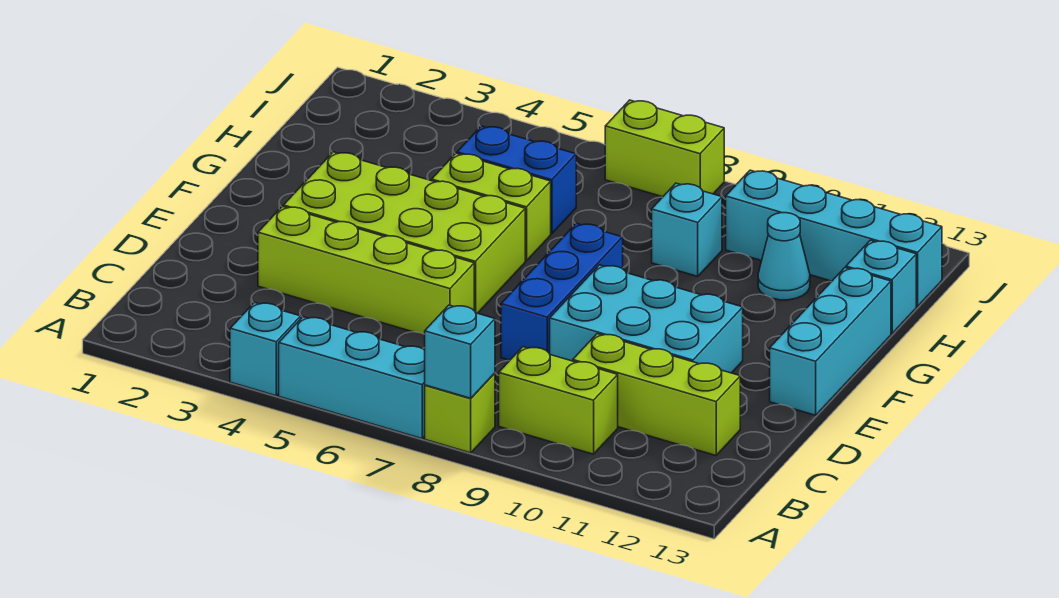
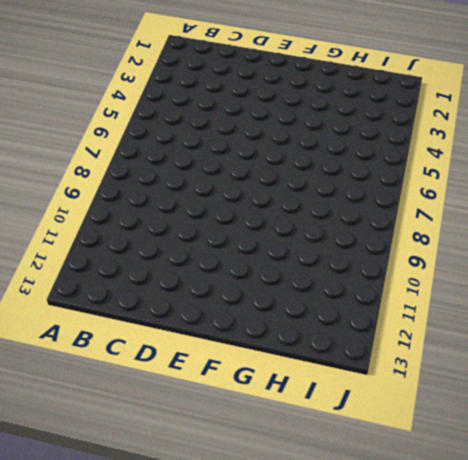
none -> cyan 1x1 brick [230,303,301,396]
none -> cyan 1x3 brick [279,317,425,439]
none -> lime 1x1 brick [425,373,495,453]

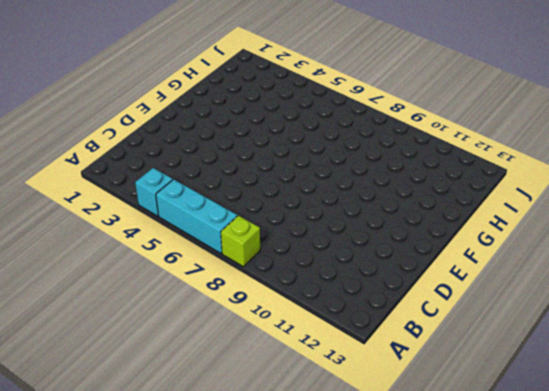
none -> lime 1x2 brick [499,347,618,454]
none -> lime 1x3 brick [573,334,740,455]
none -> lime 1x4 brick [258,206,474,334]

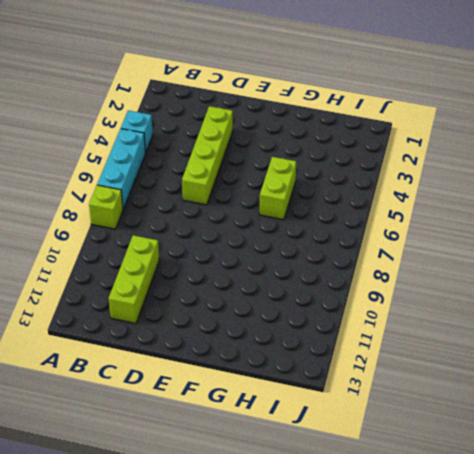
none -> lime 1x2 brick [499,347,618,454]
none -> blue 1x3 brick [501,223,623,360]
none -> cyan 2x3 brick [550,265,743,373]

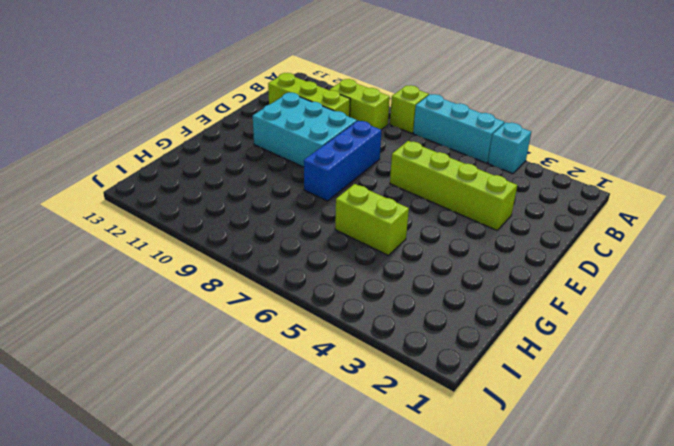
none -> lime 2x4 brick [283,152,525,313]
none -> cyan 1x3 brick [770,268,891,415]
none -> blue 1x2 brick [457,126,576,234]

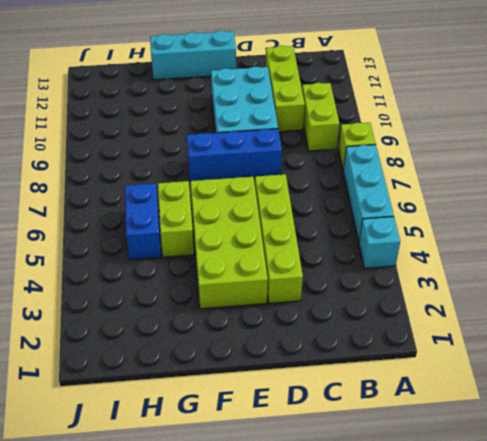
none -> cyan 1x1 brick [652,183,722,276]
none -> cyan 1x1 cone [758,213,810,300]
none -> cyan 1x1 brick [846,240,916,334]

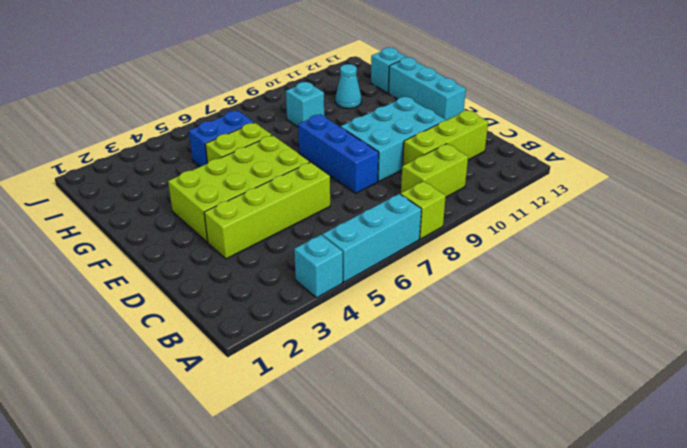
none -> cyan 1x4 brick [726,170,942,306]
none -> lime 1x2 brick [605,100,724,197]
none -> cyan 1x1 brick [425,305,495,398]

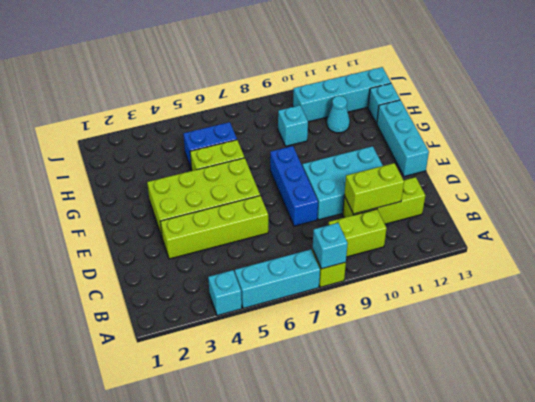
lime 1x2 brick [344,163,404,214] -> lime 1x2 brick moved to [605,100,724,197]

